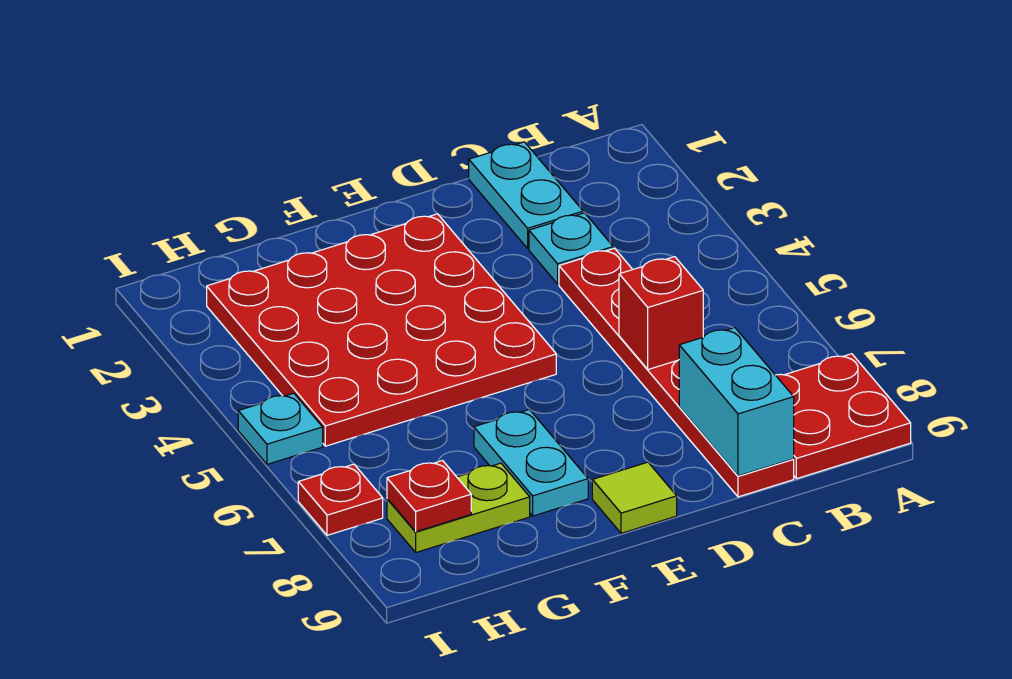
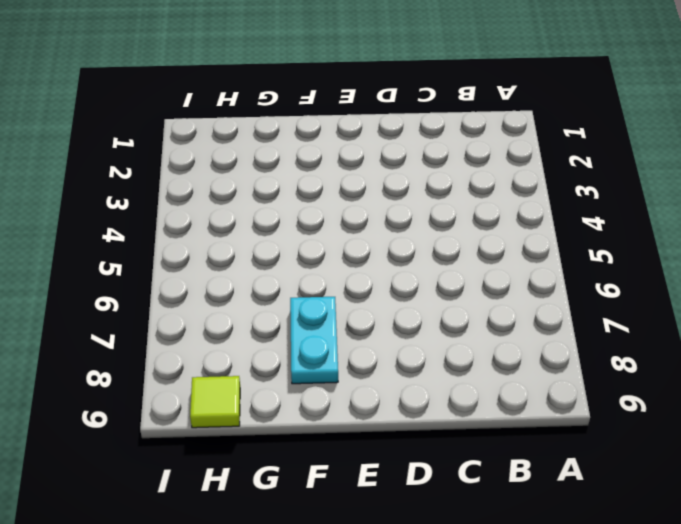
lime 1x1 tile [190,376,240,428] -> lime 1x1 tile moved to [592,462,677,533]
none -> red 2x2 plate [776,354,911,479]
none -> cyan 1x2 plate [469,142,583,248]
none -> cyan 1x1 plate [529,213,613,284]

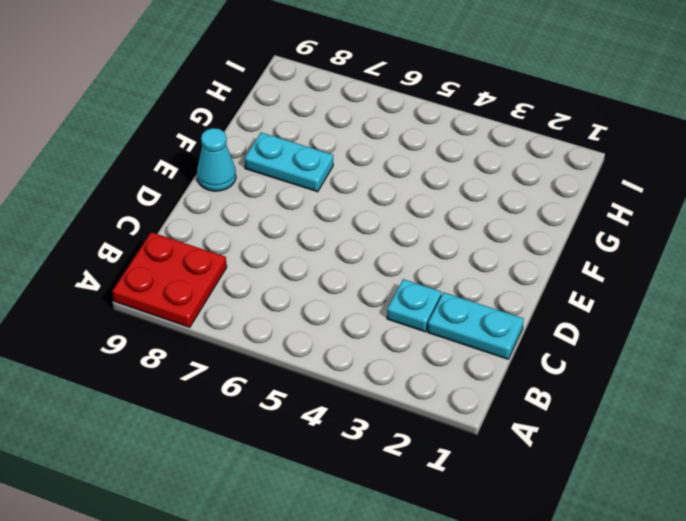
cyan 1x1 cone [197,128,236,191] -> lime 1x1 tile [592,462,677,533]
none -> red 1x6 plate [559,248,794,497]
none -> red 4x4 plate [207,214,556,446]
none -> lime 1x2 plate [387,463,530,552]

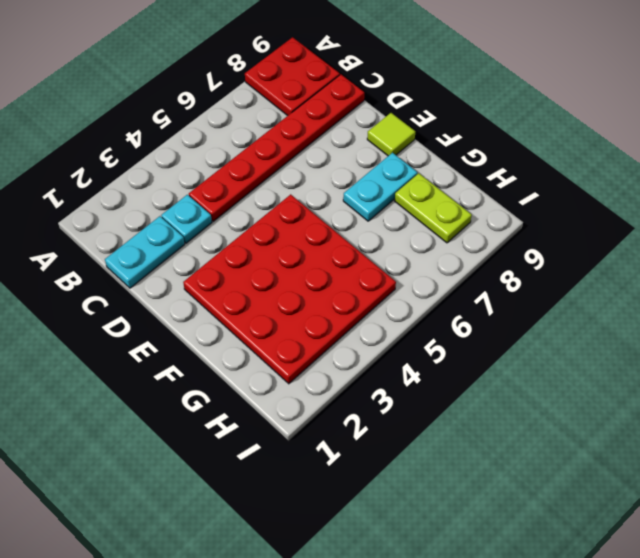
none -> cyan 1x1 plate [238,393,323,464]
none -> red 1x1 plate [298,464,383,535]
none -> red 1x1 brick [619,257,703,369]

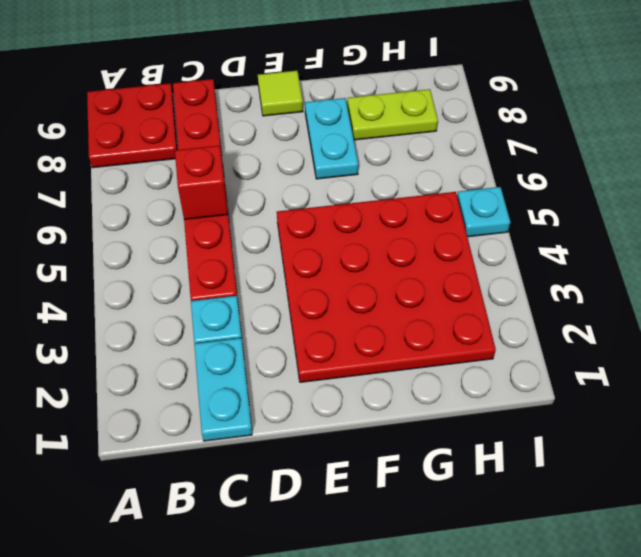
none -> red 1x1 plate [298,464,383,535]
none -> cyan 1x2 brick [679,328,794,476]
none -> red 1x1 plate [387,461,471,532]

